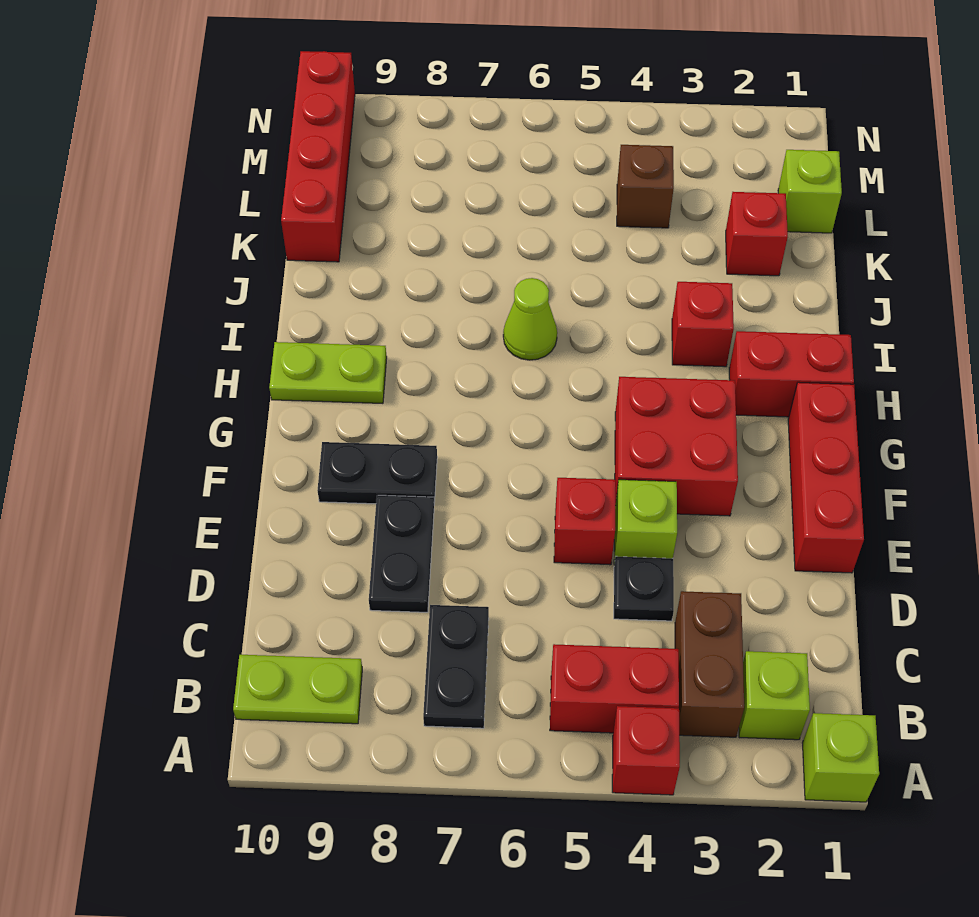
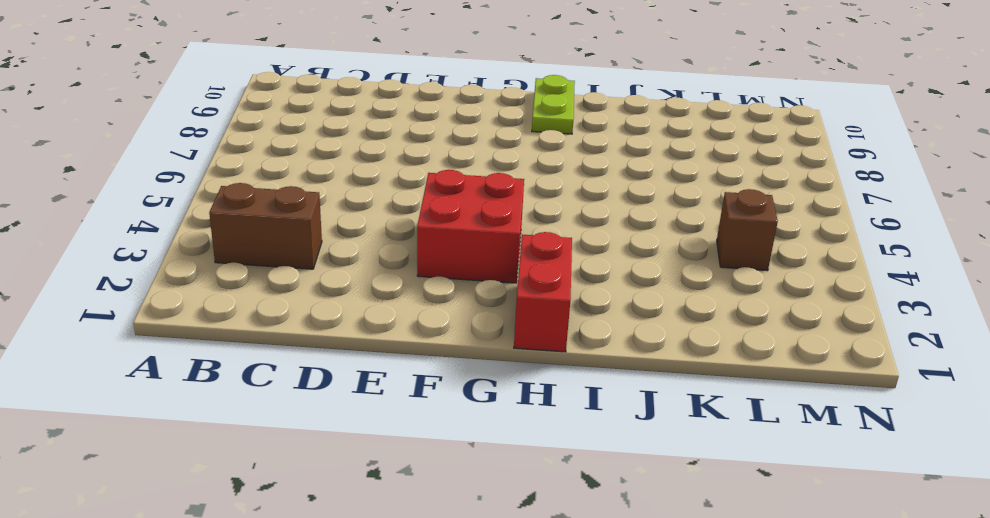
none -> lime 1x1 brick [803,713,879,802]
none -> red 1x1 brick [612,706,680,795]
none -> lime 1x1 brick [739,651,810,740]

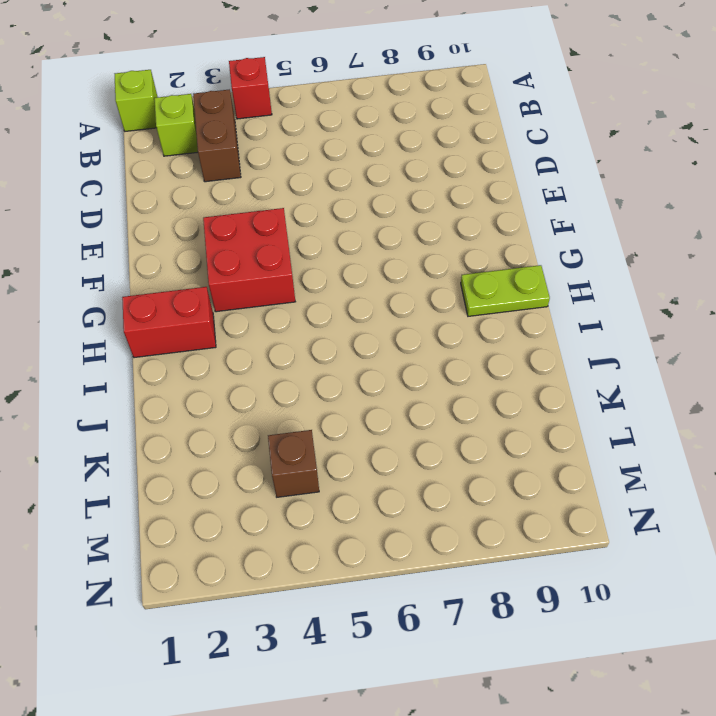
none -> red 1x2 brick [550,644,679,733]
none -> black 1x2 plate [423,605,489,728]
none -> lime 1x2 plate [233,655,362,724]

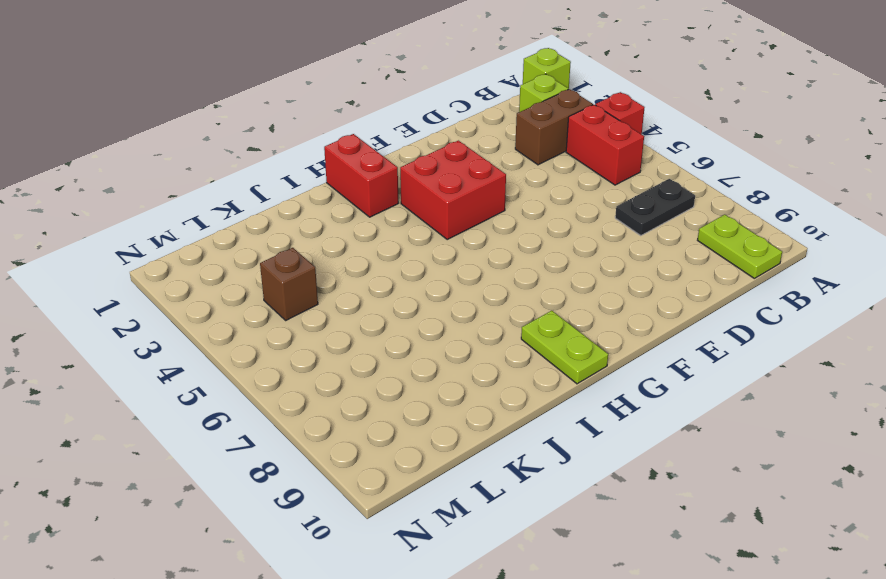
none -> black 1x1 plate [614,556,674,621]
none -> black 1x2 plate [369,495,434,612]
none -> red 1x3 brick [788,382,864,573]

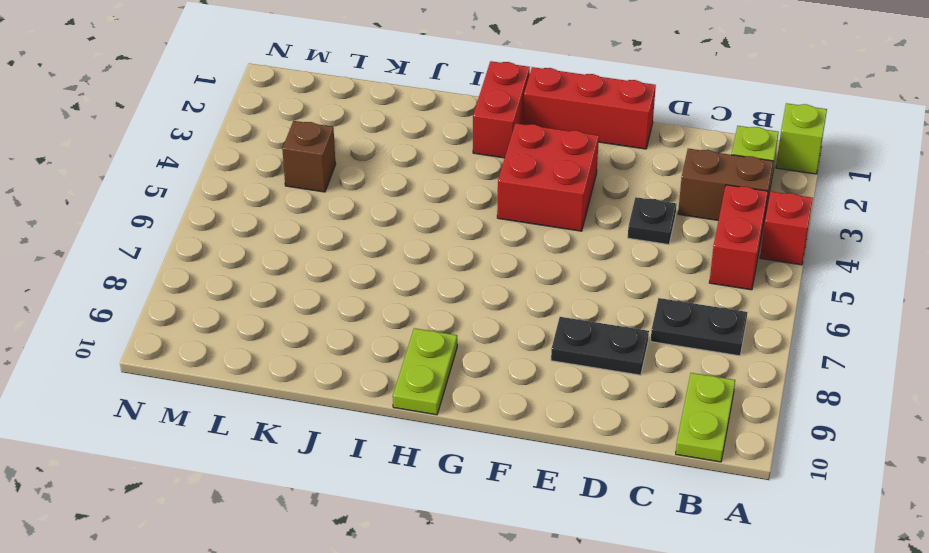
none -> lime 1x1 brick [614,480,677,564]
none -> red 1x1 brick [554,478,616,565]
none -> black 1x2 plate [318,442,437,504]

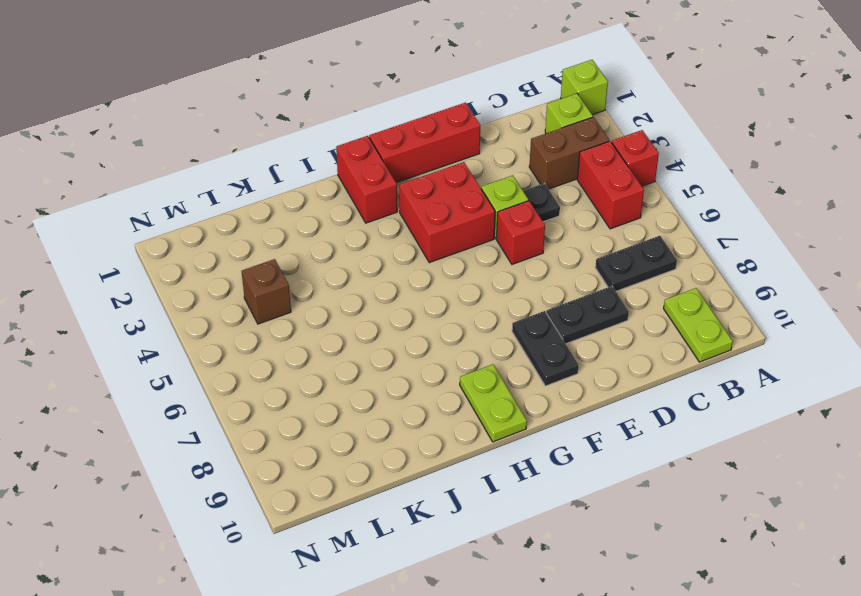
none -> red 1x1 brick [672,282,734,367]
none -> lime 1x1 cone [503,278,557,360]
none -> red 1x1 brick [726,192,788,276]

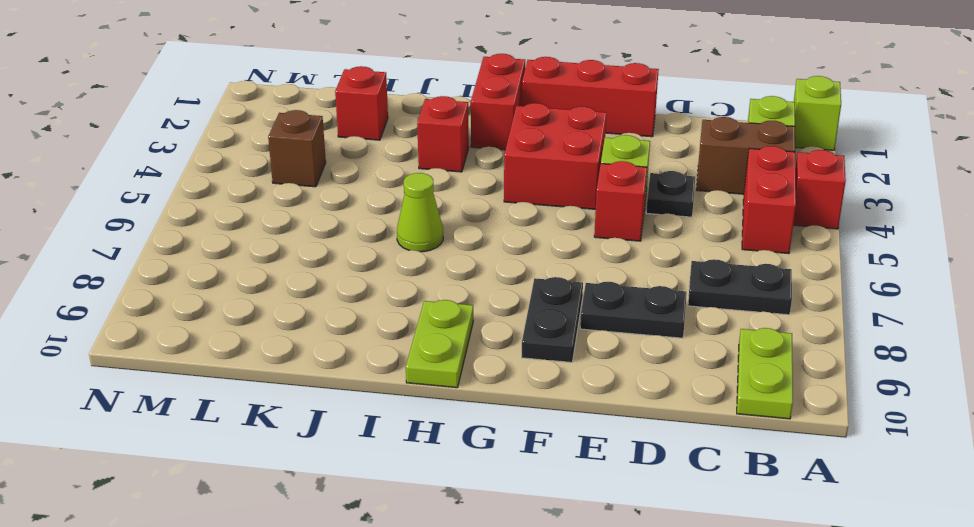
none -> red 1x4 brick [281,51,355,262]
none -> lime 1x1 brick [778,150,842,233]

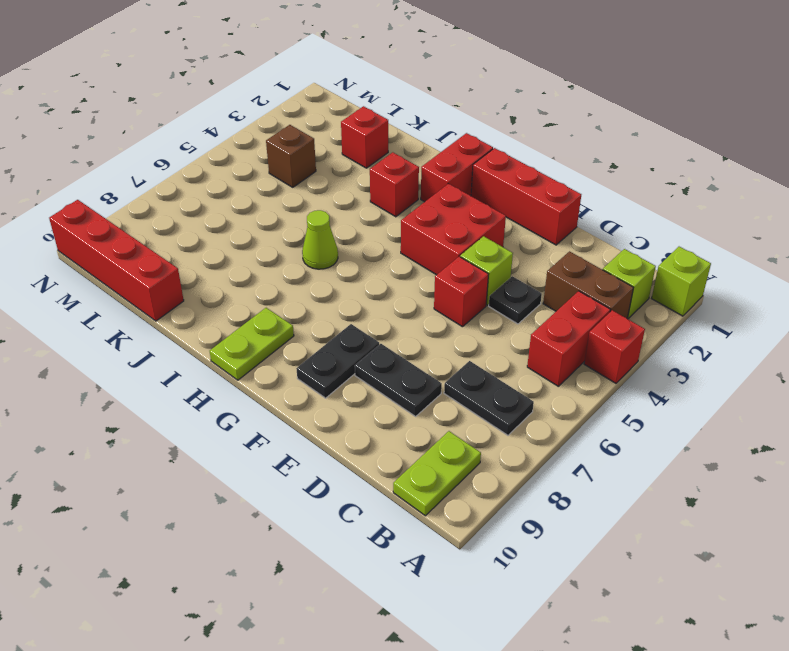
none -> lime 1x1 brick [778,150,842,233]

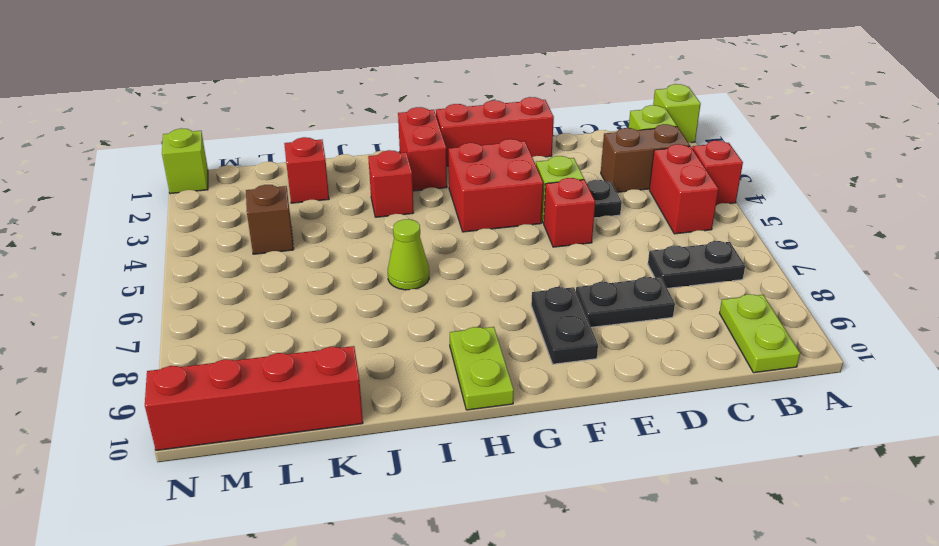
lime 1x1 brick [162,128,208,194] -> lime 1x1 brick moved to [778,150,842,233]

